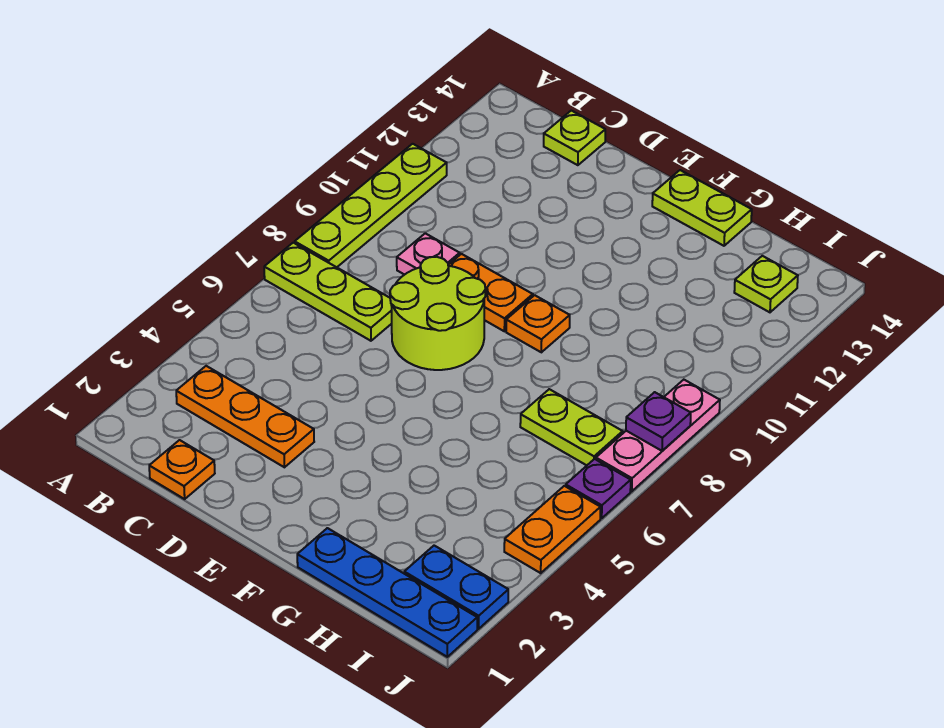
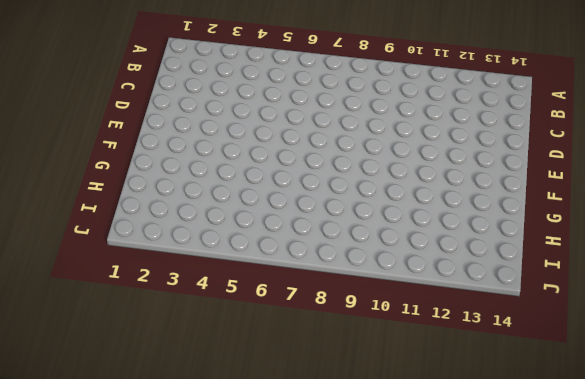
none -> lime 1x3 plate [264,243,392,341]
none -> lime 1x4 plate [295,144,447,267]
none -> orange 1x3 plate [176,366,314,467]

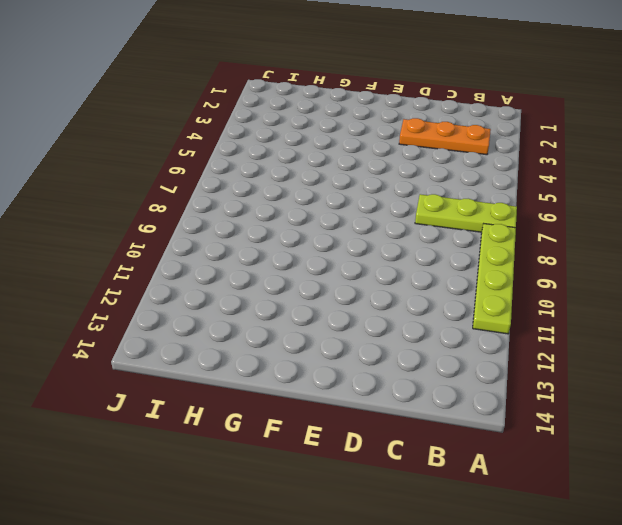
none -> orange 1x1 plate [149,440,215,499]
none -> pink 1x1 plate [397,233,460,275]
none -> lime 1x1 plate [544,111,605,165]

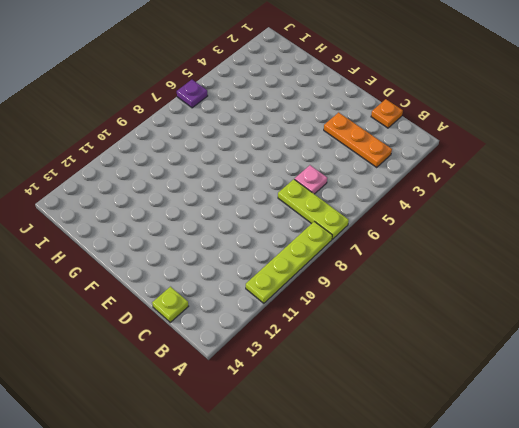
pink 1x1 plate [295,165,327,194] -> pink 1x1 plate moved to [397,233,460,275]
none -> lime 2x2 round brick [390,257,485,370]
none -> orange 1x2 plate [448,254,533,331]
none -> orange 1x1 plate [506,295,570,352]

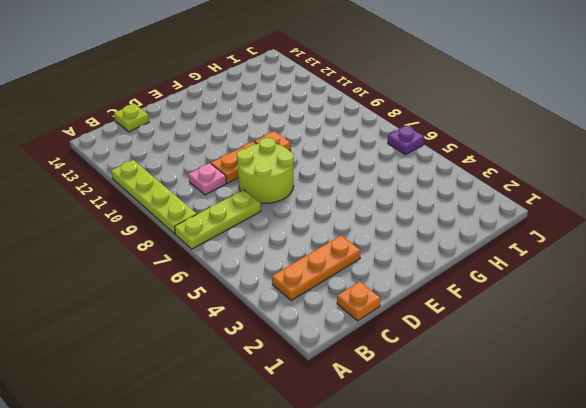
none -> lime 1x2 plate [652,170,752,246]
none -> blue 1x4 plate [297,528,477,657]
none -> lime 1x2 plate [520,389,623,465]

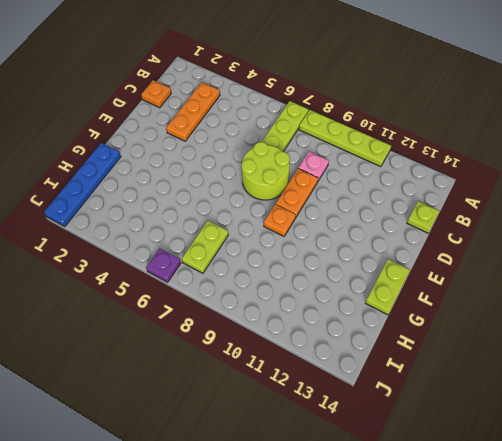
none -> blue 1x2 plate [404,546,508,629]
none -> lime 1x1 plate [734,256,798,312]
none -> orange 1x2 plate [504,486,601,573]

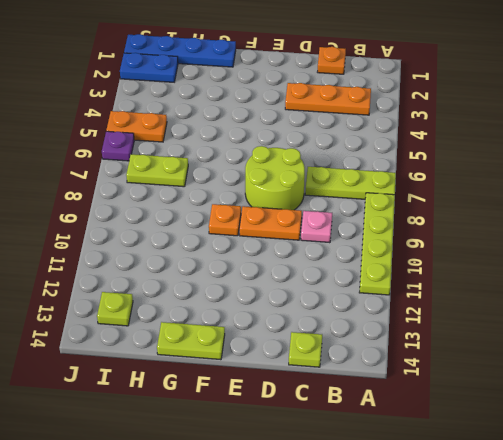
orange 1x2 plate [106,111,167,142] -> orange 1x2 plate turned to [504,486,601,573]
none -> pink 1x3 plate [596,380,720,491]
none -> purple 1x1 plate [626,392,691,451]

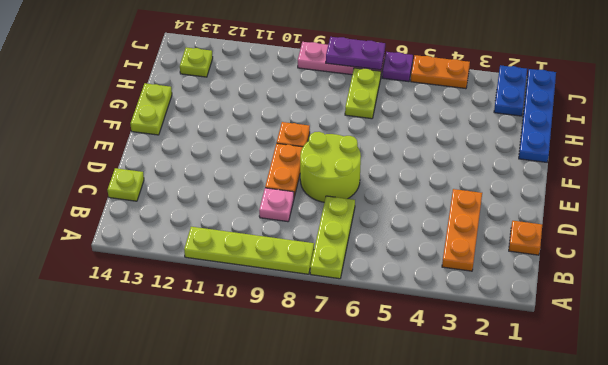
purple 1x2 plate [326,37,385,70] -> purple 1x1 plate [626,392,691,451]

